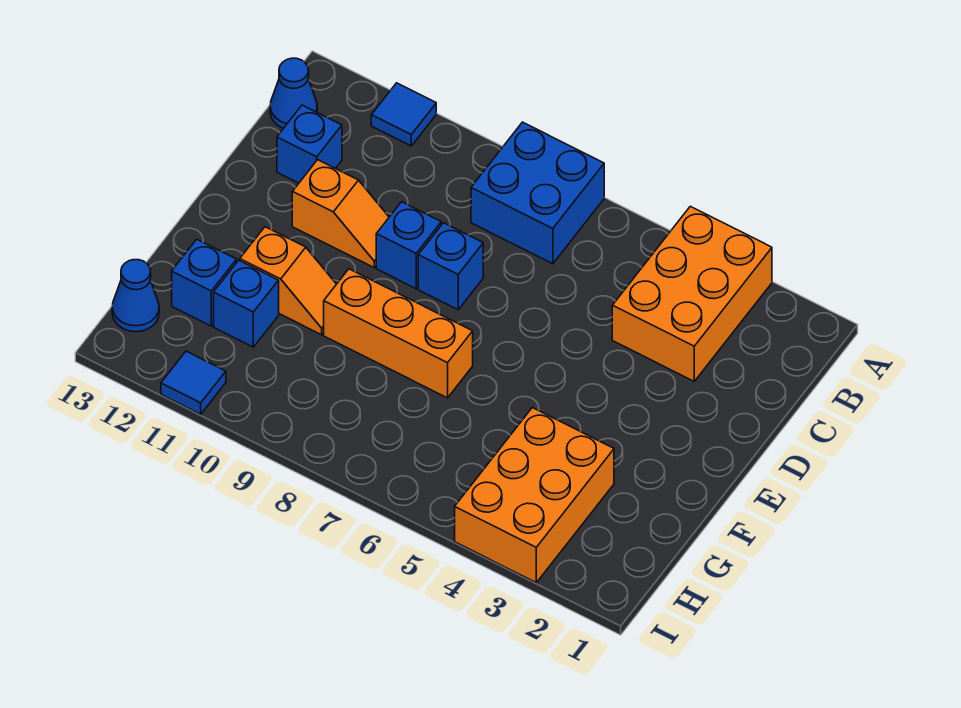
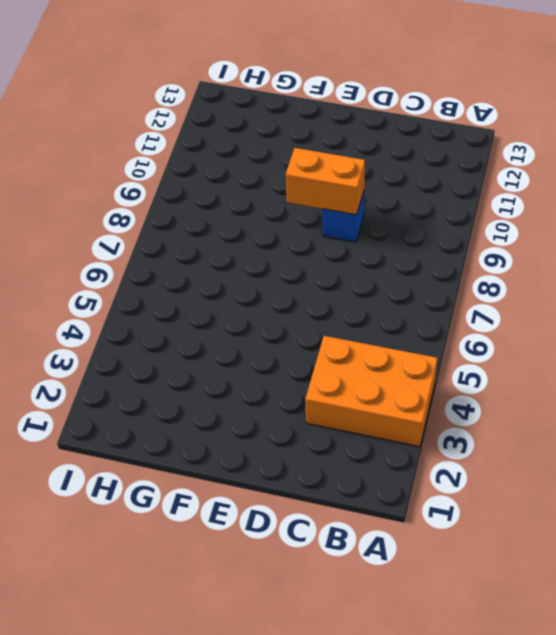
orange 1x2 brick [286,148,365,215] -> none
none -> blue 2x2 brick [471,122,604,264]
none -> blue 1x1 tile [371,83,436,146]
none -> blue 1x1 cone [270,58,317,128]

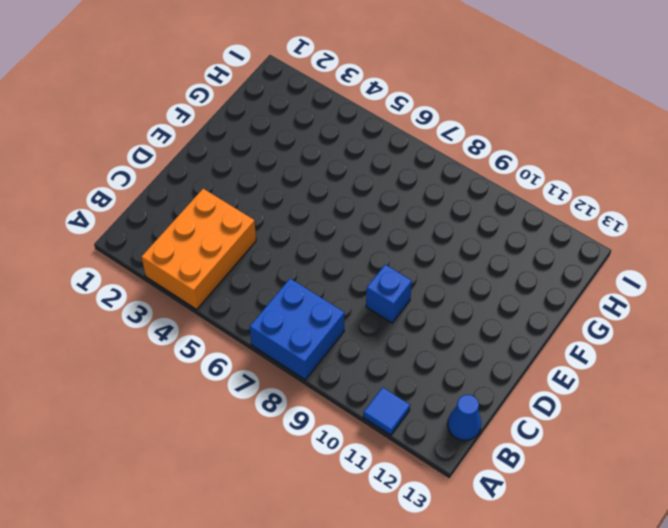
none -> blue 1x1 brick [277,105,342,183]
none -> blue 1x1 brick [418,223,483,310]
none -> orange 1x2 slope [292,160,389,267]

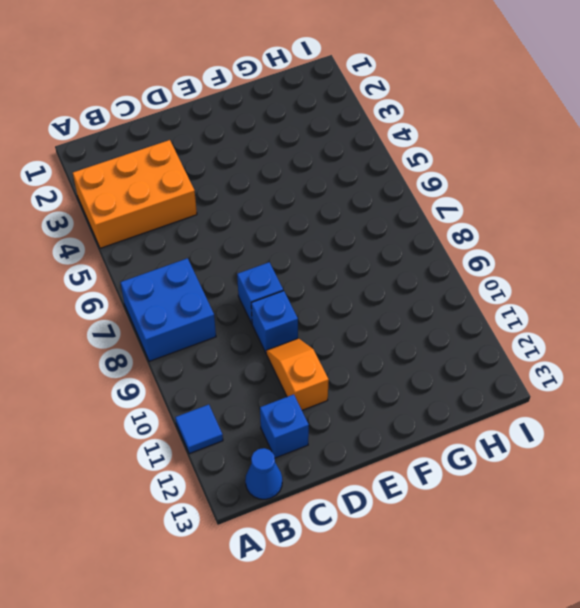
none -> orange 1x3 brick [324,269,473,398]
none -> orange 1x2 slope [240,227,336,335]
none -> orange 2x3 brick [455,408,614,582]

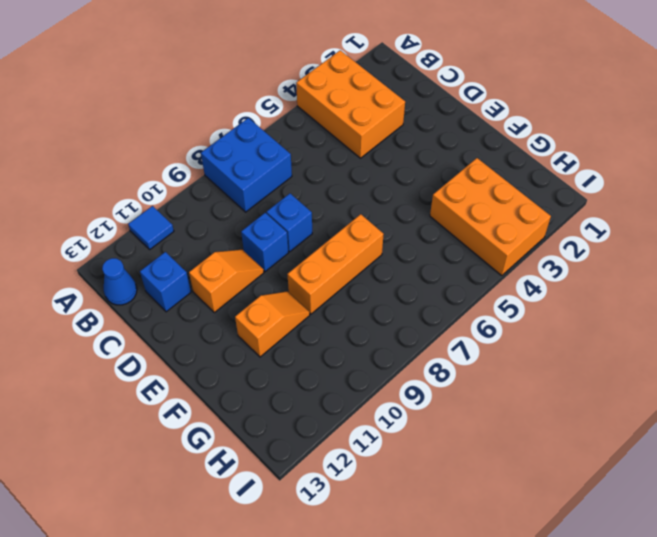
none -> blue 1x1 brick [214,260,279,347]
none -> blue 1x1 brick [172,239,237,326]
none -> blue 1x1 cone [112,260,159,332]

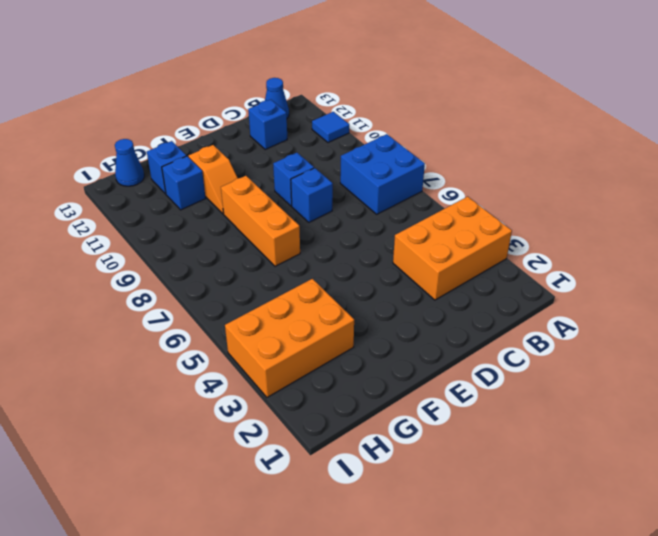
none -> orange 1x2 slope [292,160,389,267]
none -> blue 1x1 tile [161,351,226,414]

